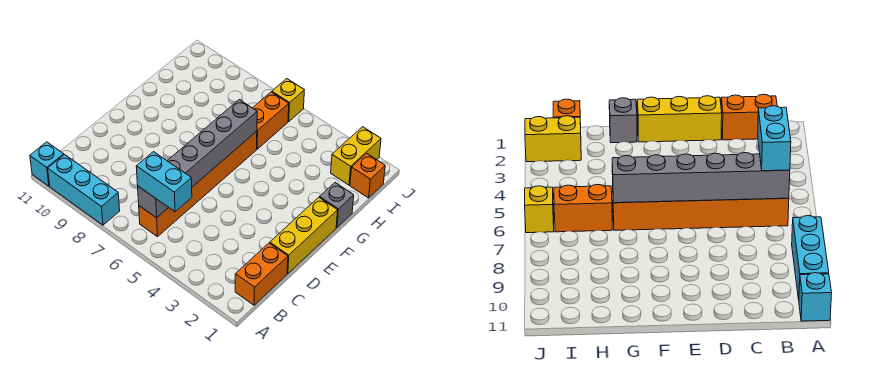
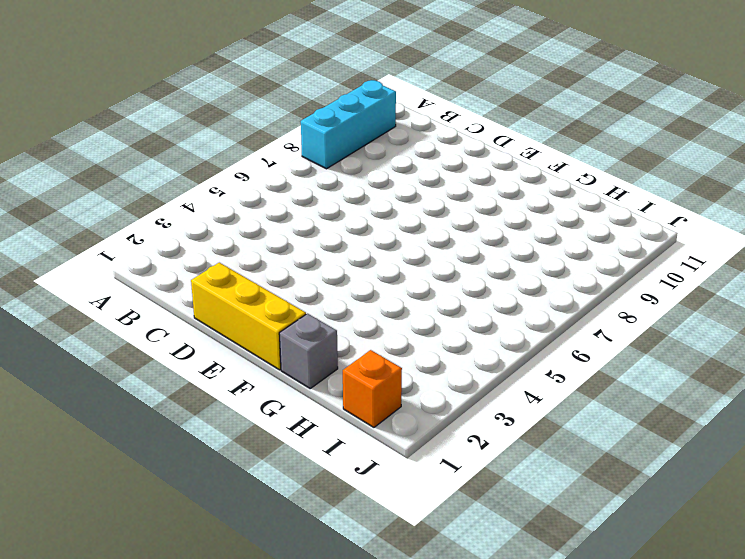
none -> cyan 1x1 brick [30,142,64,186]
none -> orange 1x2 brick [235,243,288,305]
none -> orange 1x6 brick [139,131,257,237]

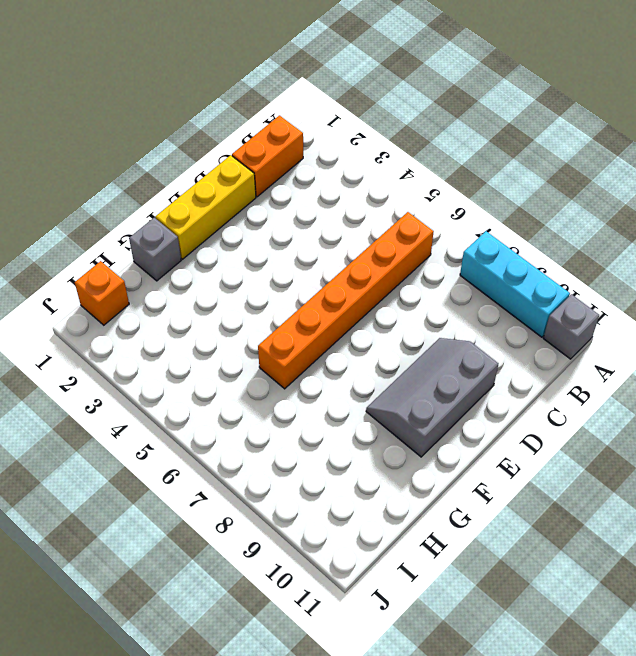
grey 1x1 brick [543,294,599,359] -> cyan 1x1 brick [30,142,64,186]
grey 2x3 slope [366,338,499,457] -> none
none -> orange 1x2 brick [253,92,289,149]
none -> yellow 1x2 brick [331,127,381,185]
none -> yellow 1x1 brick [272,79,304,121]

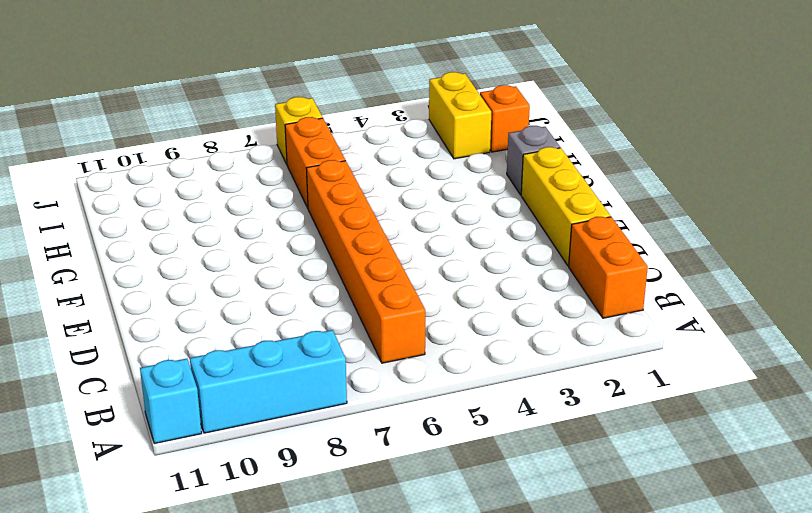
none -> grey 1x6 brick [138,100,257,218]
none -> cyan 1x2 brick [136,152,192,212]

